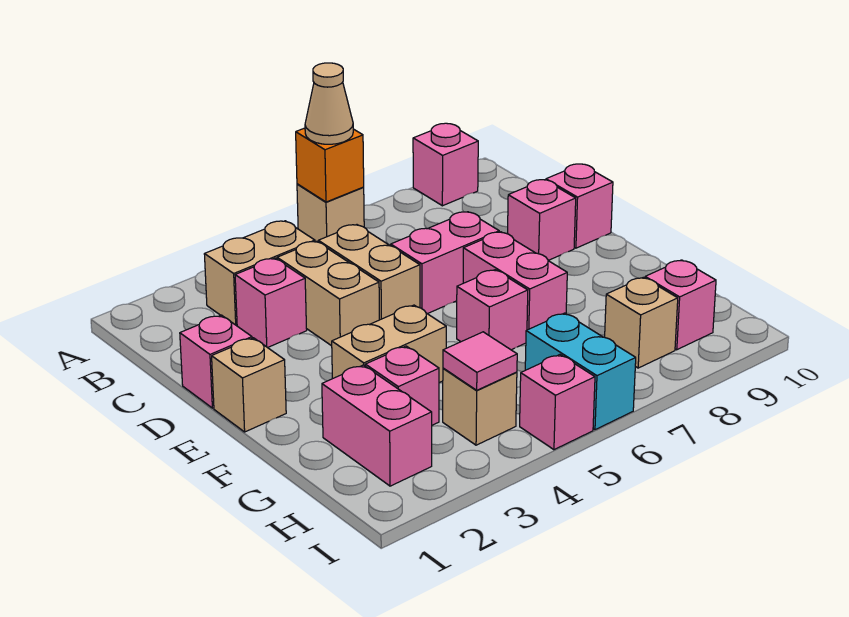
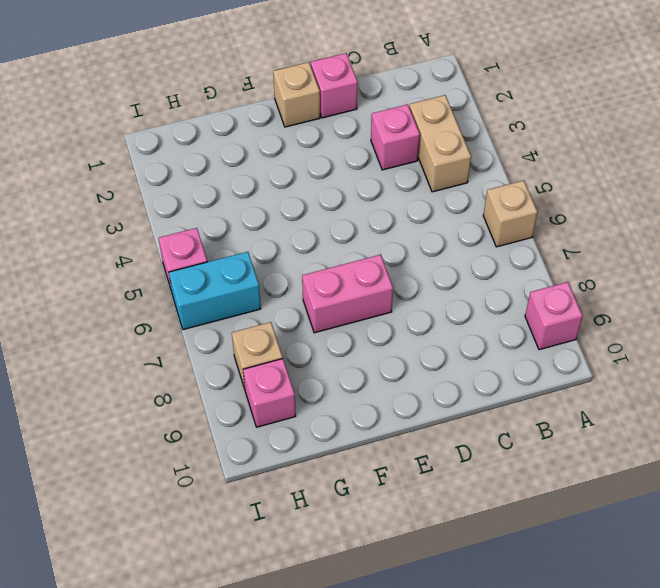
none -> tan 1x2 brick [277,241,379,346]
none -> tan 1x2 brick [318,225,420,320]
none -> pink 1x2 brick [391,212,499,314]

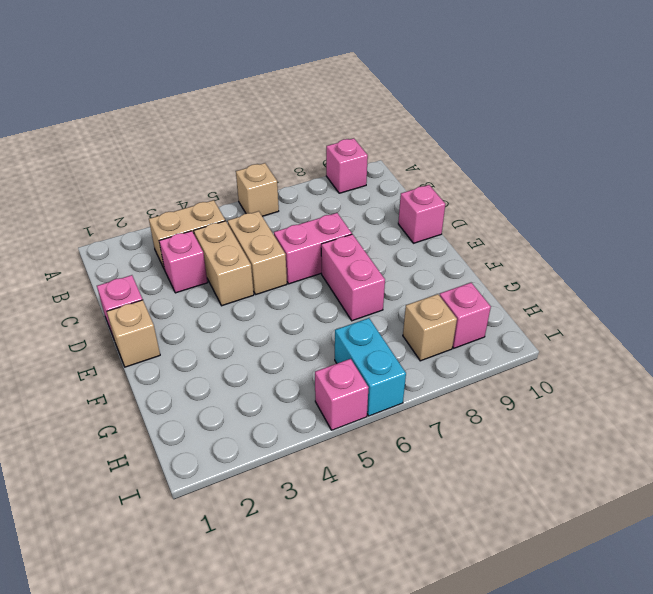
none -> pink 1x1 brick [508,180,576,260]
none -> tan 1x2 brick [332,305,446,383]
none -> pink 1x1 brick [457,270,528,350]

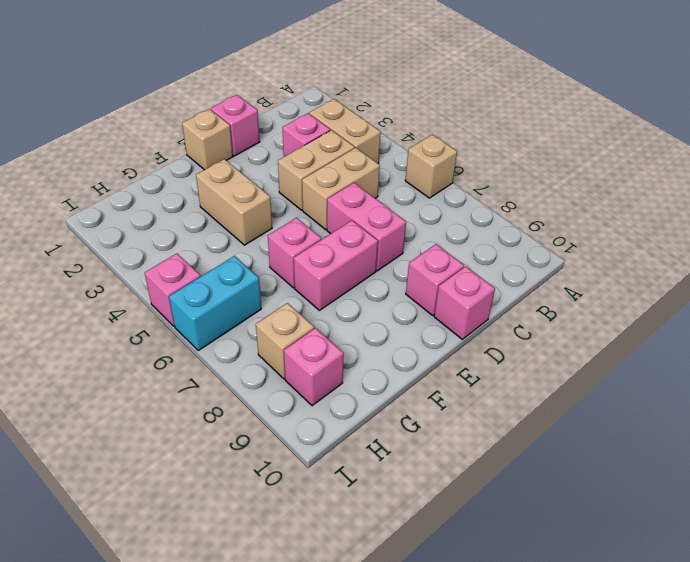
none -> pink 1x1 brick [413,123,478,206]
none -> pink 1x2 brick [322,365,432,486]
none -> pink 1x1 brick [365,346,439,425]

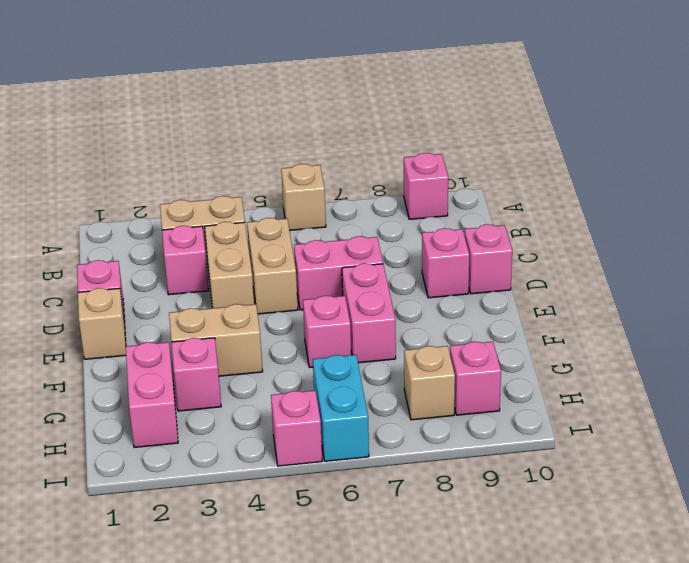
none -> tan 1x1 brick [443,368,517,445]
none -> orange 1x1 brick [296,128,364,202]
none -> pink 1x1 tile [443,332,517,390]

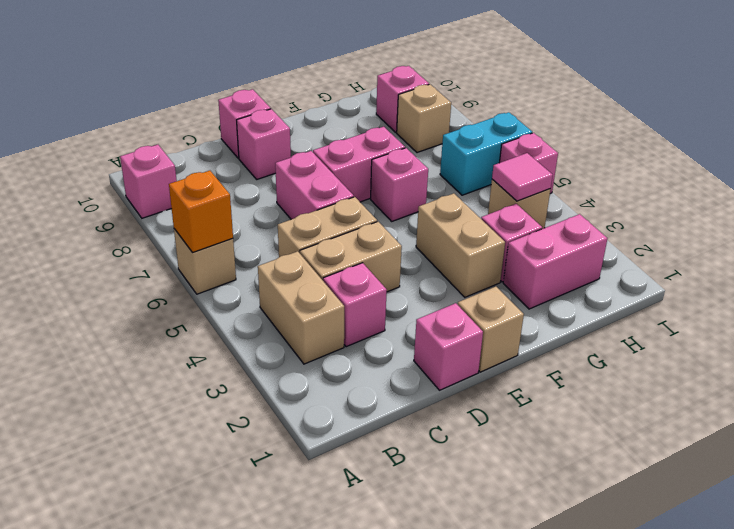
none -> tan 1x1 cone [305,63,353,144]

